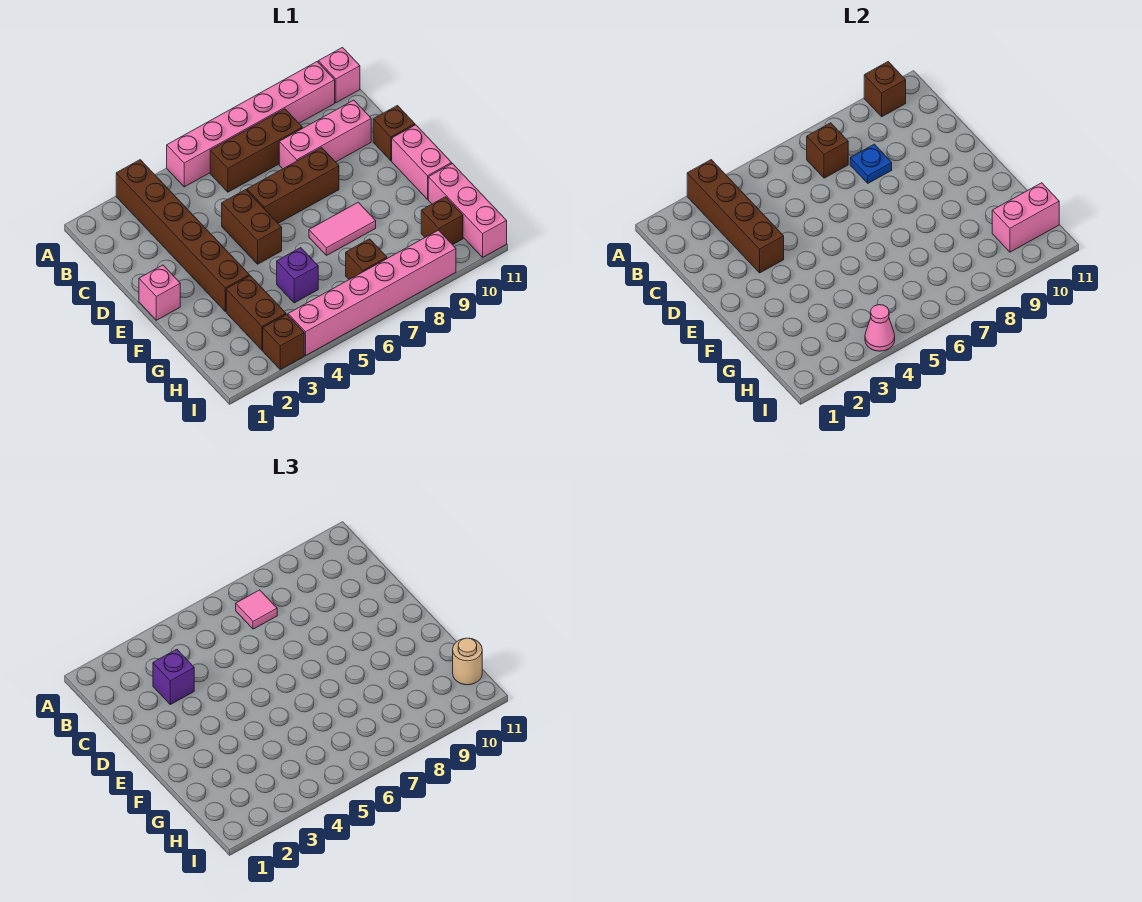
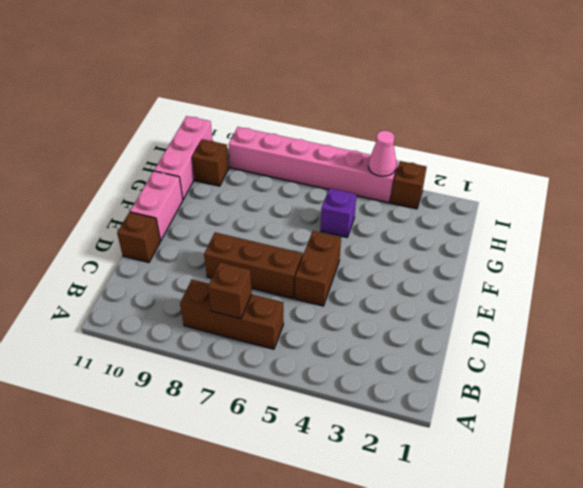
none -> brown 1x6 brick [116,160,249,311]
none -> pink 1x6 brick [167,62,335,187]
none -> pink 1x1 brick [318,48,360,103]

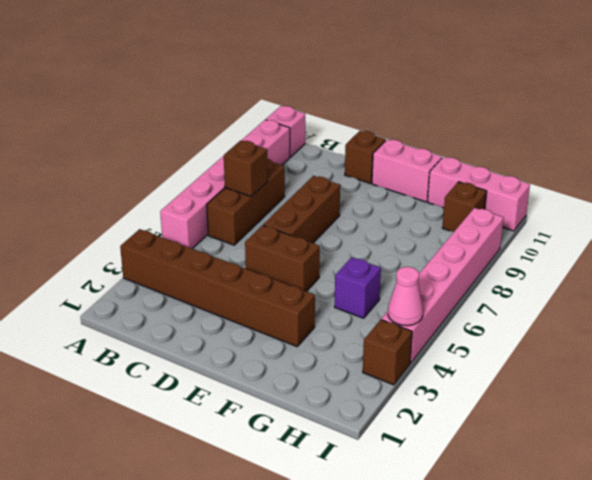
none -> pink 1x3 brick [279,100,371,169]
none -> pink 1x1 brick [139,265,180,320]
none -> pink 1x2 tile [309,202,376,255]

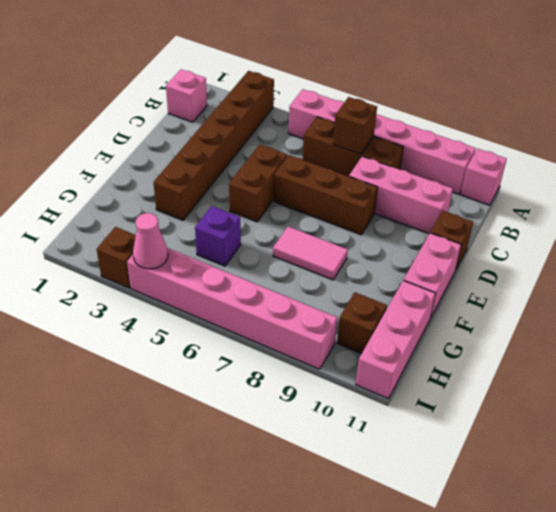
pink 1x1 brick [166,70,207,122] -> pink 1x1 brick moved to [139,265,180,320]
none -> brown 1x2 brick [226,276,286,350]
none -> brown 1x1 brick [346,239,387,279]
none -> brown 1x4 brick [687,160,784,273]

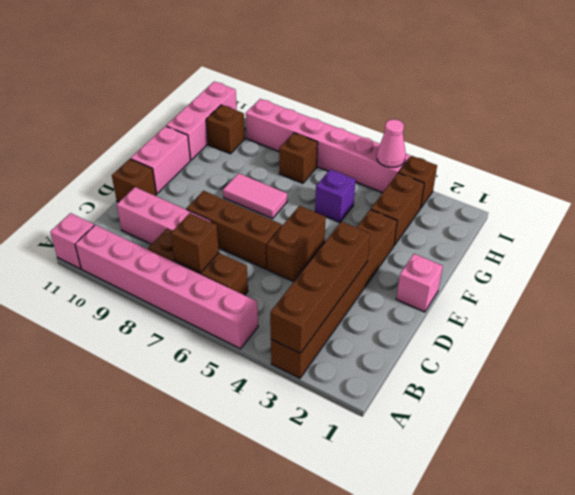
none -> brown 1x1 brick [864,62,906,117]
none -> blue 1x1 plate [850,144,892,183]
none -> pink 1x2 brick [992,183,1059,252]

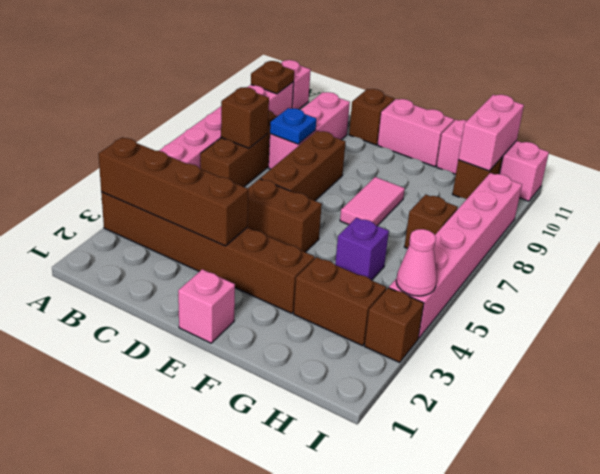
brown 1x1 plate [251,61,294,94] -> brown 1x1 brick [864,62,906,117]
none -> pink 1x1 tile [236,590,277,629]
none -> purple 1x1 brick [153,649,194,704]
none -> tan 1x1 round brick [453,638,482,685]

